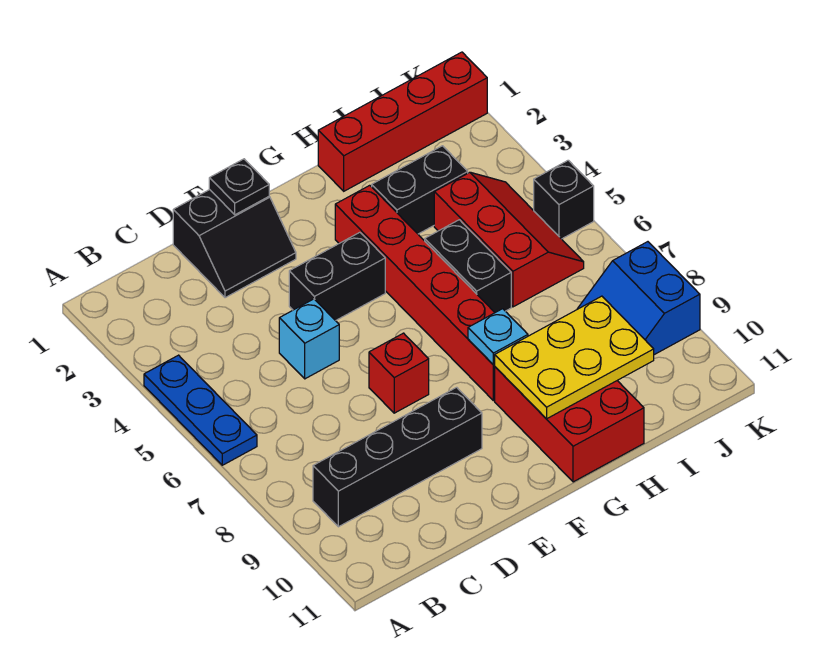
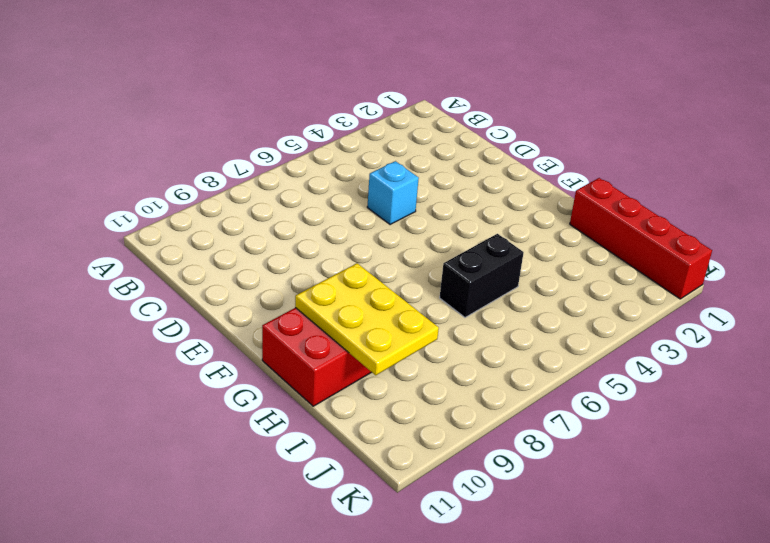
none -> blue 1x3 plate [144,355,257,465]
none -> black 1x4 brick [313,387,482,527]
none -> black 2x2 slope [173,190,296,298]

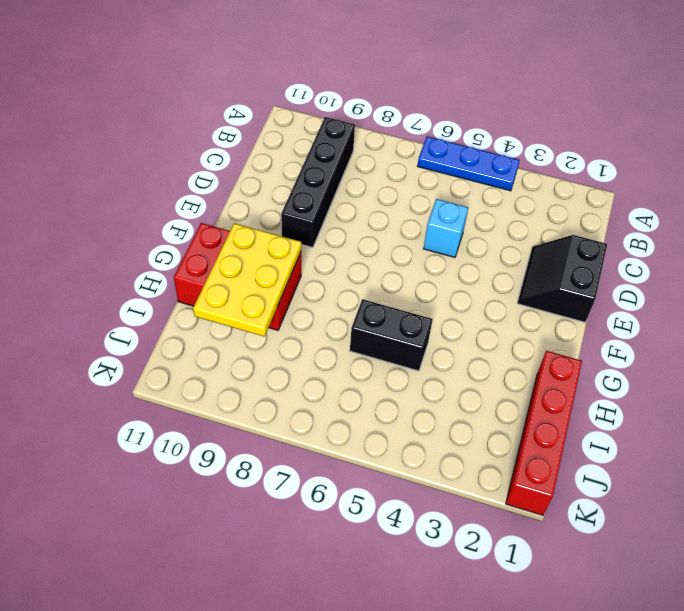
none -> black 1x2 brick [289,232,385,321]
none -> red 1x1 brick [369,333,429,413]
none -> red 1x6 brick [335,185,495,401]

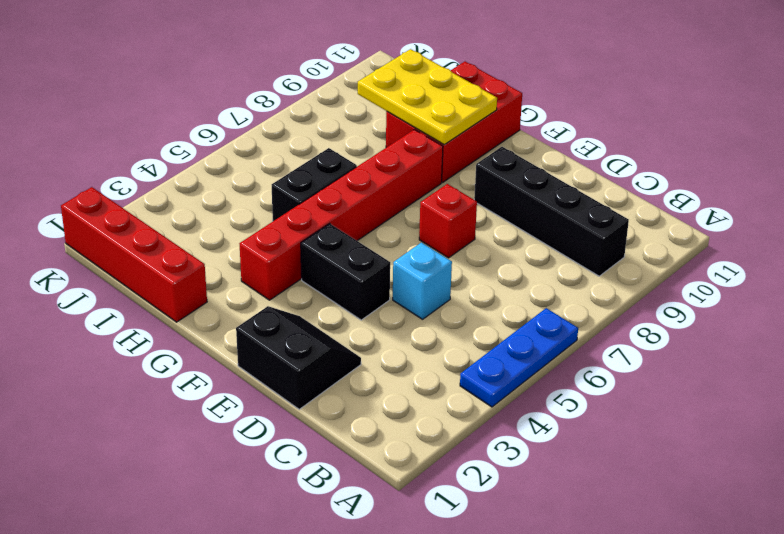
none -> black 1x2 brick [372,146,468,234]
none -> red 2x3 slope [434,172,584,307]
none -> blue 2x2 slope [578,242,700,355]

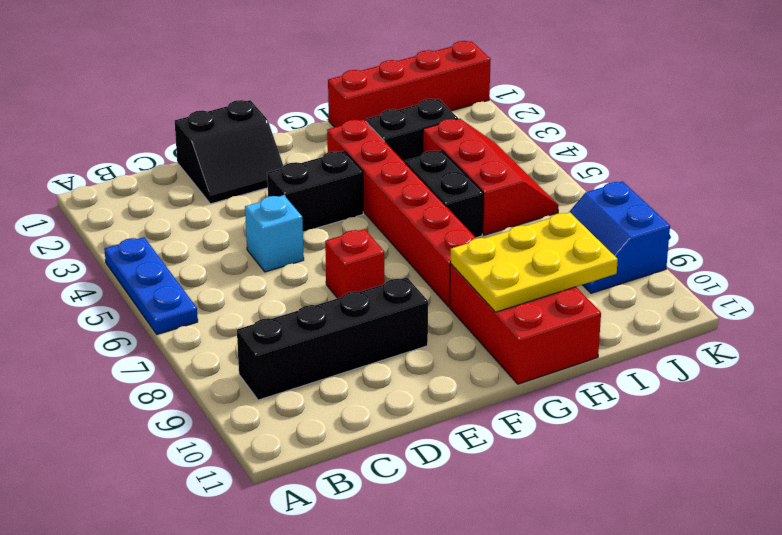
none -> black 1x1 brick [534,160,594,239]
none -> black 1x1 plate [209,159,269,215]
none -> cyan 1x1 plate [468,309,528,365]

